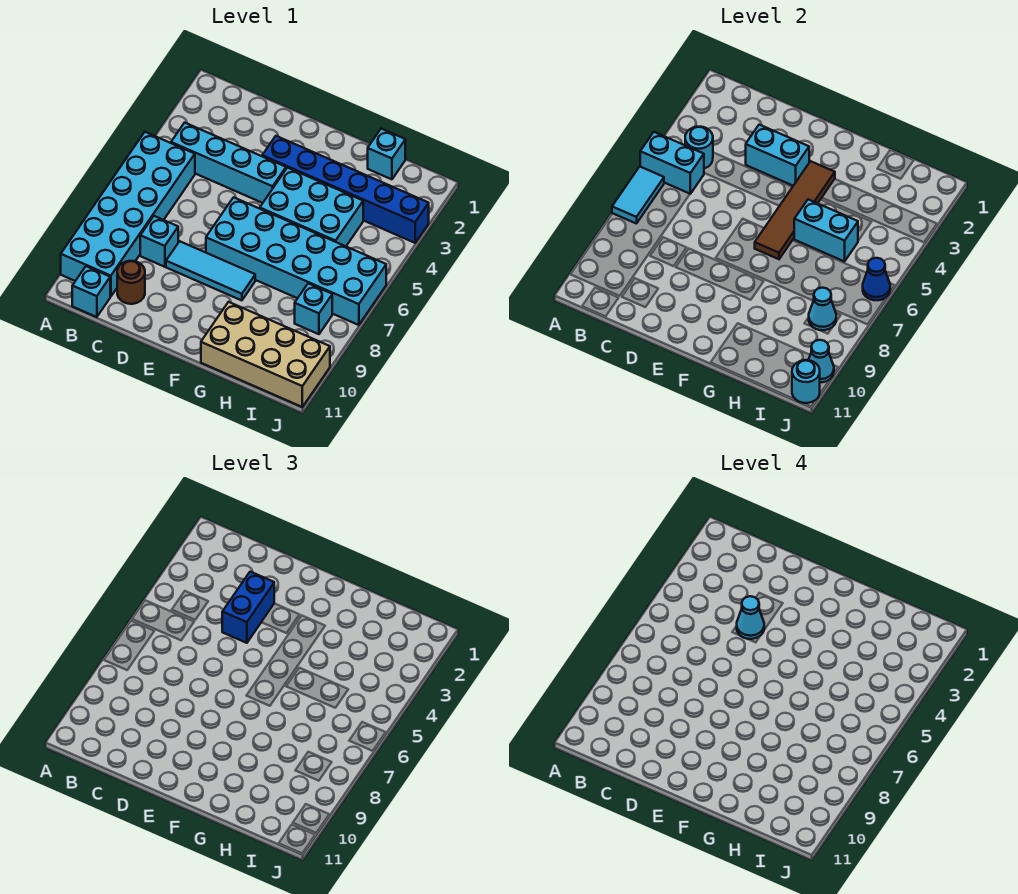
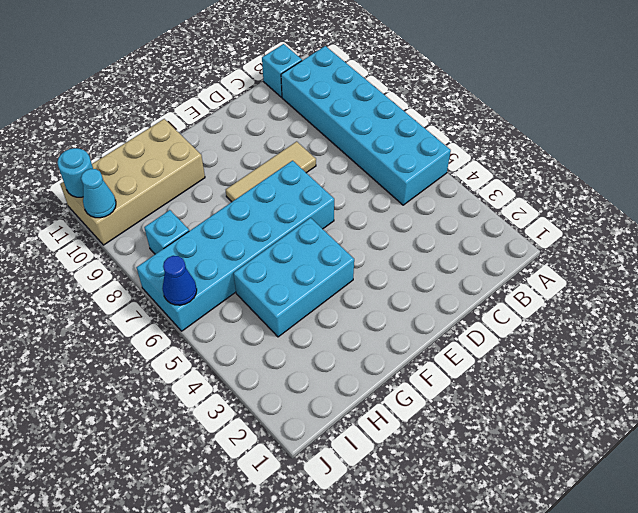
tan 1x3 tile [226,141,316,202] -> cyan 1x3 tile [166,241,255,301]
none -> cyan 1x4 brick [171,123,286,203]
none -> cyan 1x1 brick [140,216,178,267]
none -> brown 1x1 round brick [117,261,145,304]

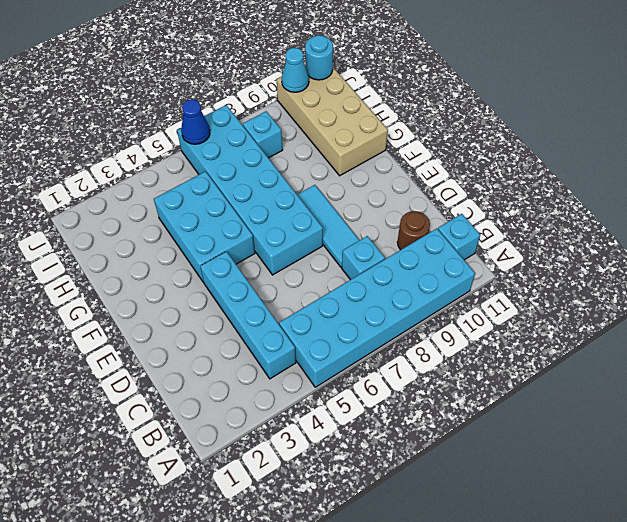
none -> blue 1x6 brick [262,136,429,243]
none -> cyan 1x1 brick [368,129,405,179]
none -> cyan 1x2 brick [640,132,704,194]

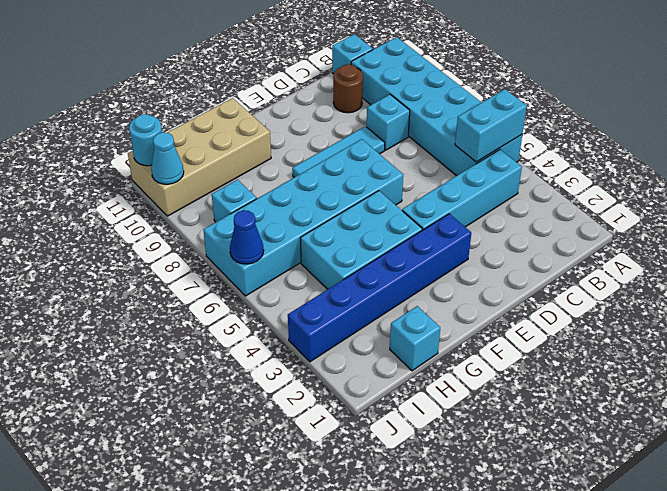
none -> cyan 1x2 tile [612,167,664,224]
none -> cyan 1x1 round brick [685,127,713,169]
none -> cyan 1x2 brick [746,125,809,186]

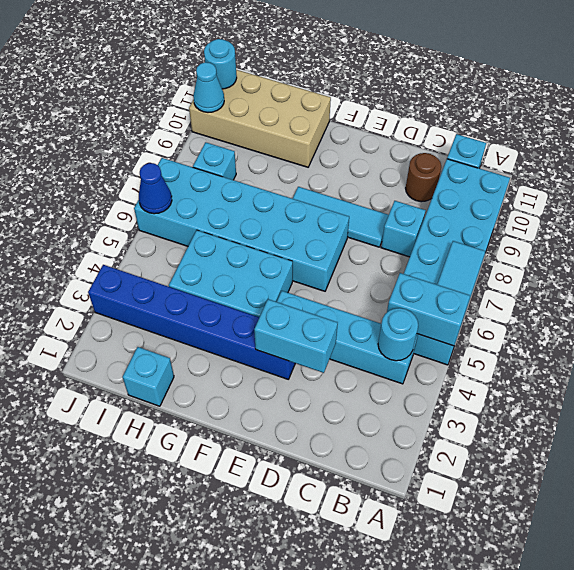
none -> brown 1x4 tile [755,161,835,259]
none -> cyan 1x2 brick [794,199,858,261]
none -> cyan 1x1 cone [809,288,836,330]

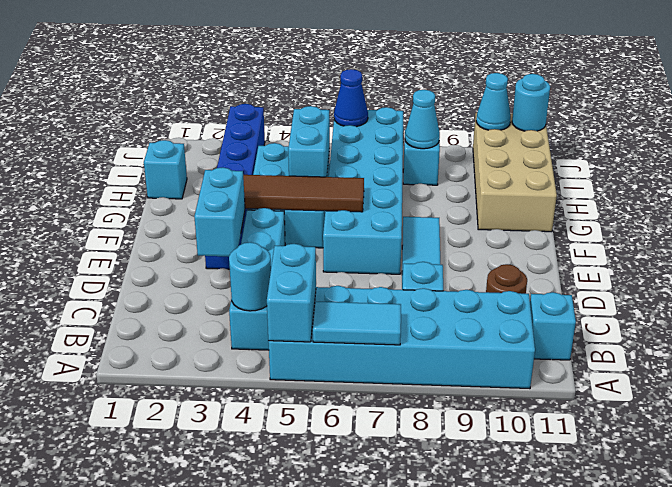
none -> blue 1x2 brick [222,572,274,643]
none -> cyan 1x1 cone [737,596,764,639]

